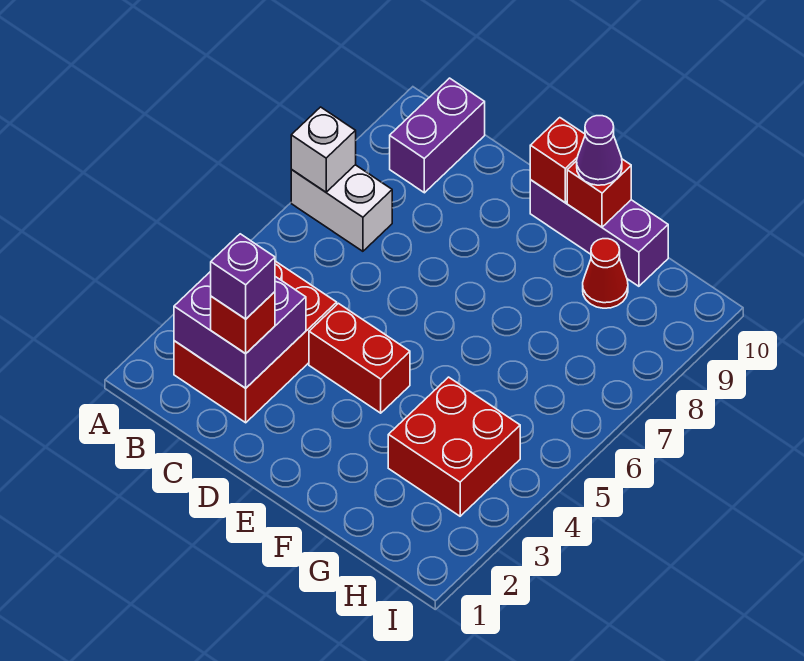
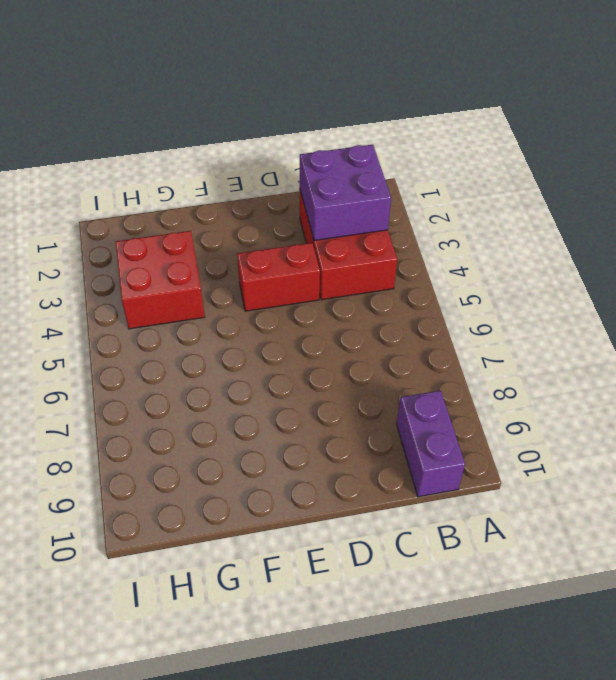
none -> white 1x2 brick [291,165,392,251]
none -> purple 1x3 brick [530,180,668,286]
none -> red 1x1 cone [583,239,628,308]

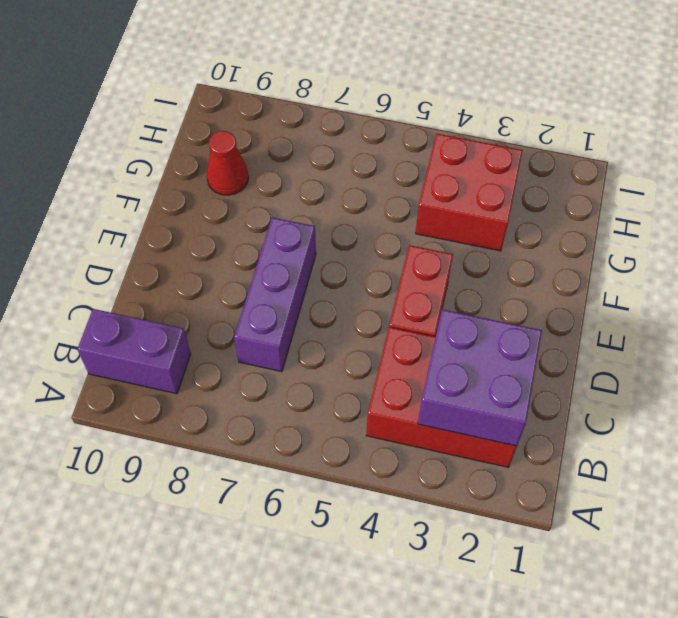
purple 1x3 brick [234,217,316,371] -> purple 1x3 brick moved to [530,180,668,286]
none -> white 1x2 brick [291,165,392,251]
none -> white 1x1 brick [291,107,356,192]
none -> red 1x1 brick [530,118,585,202]

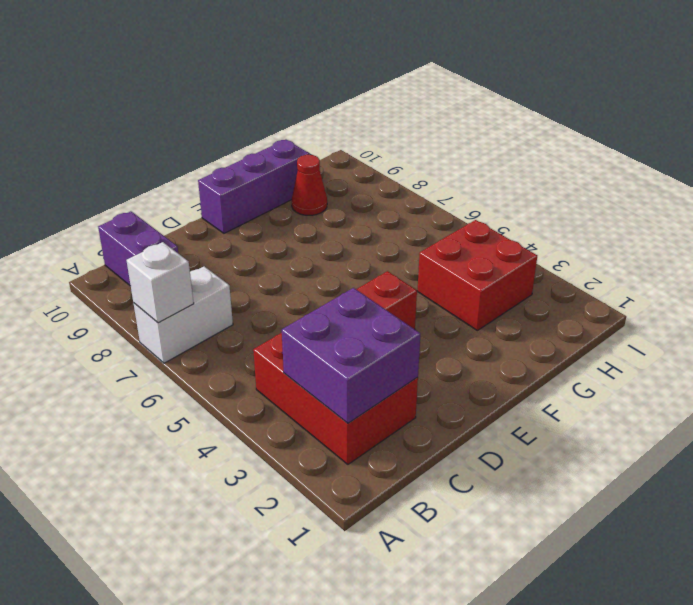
none -> red 1x1 brick [530,118,585,202]
none -> red 1x1 brick [567,159,631,227]
none -> red 1x1 brick [211,292,275,354]

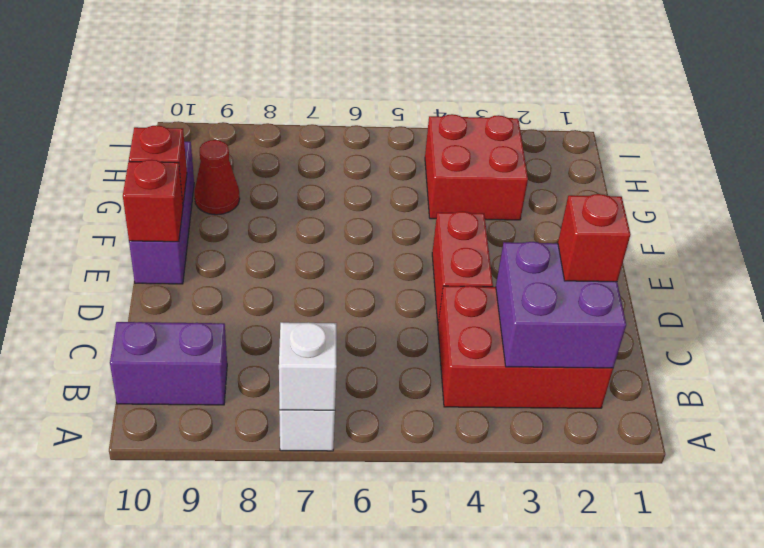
none -> purple 1x1 cone [577,116,622,185]
none -> purple 1x1 brick [211,234,275,319]

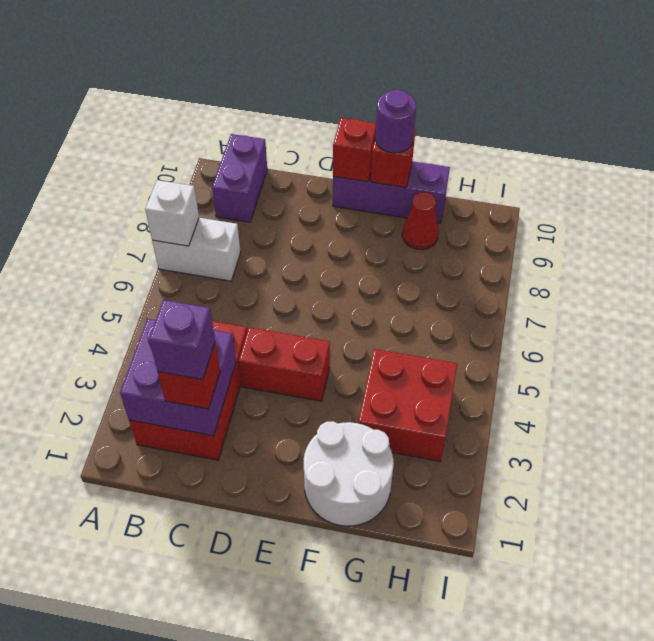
white 2x2 round brick [304,421,394,526] -> none
purple 1x1 round brick [375,90,416,153] -> purple 1x1 cone [577,116,622,185]

